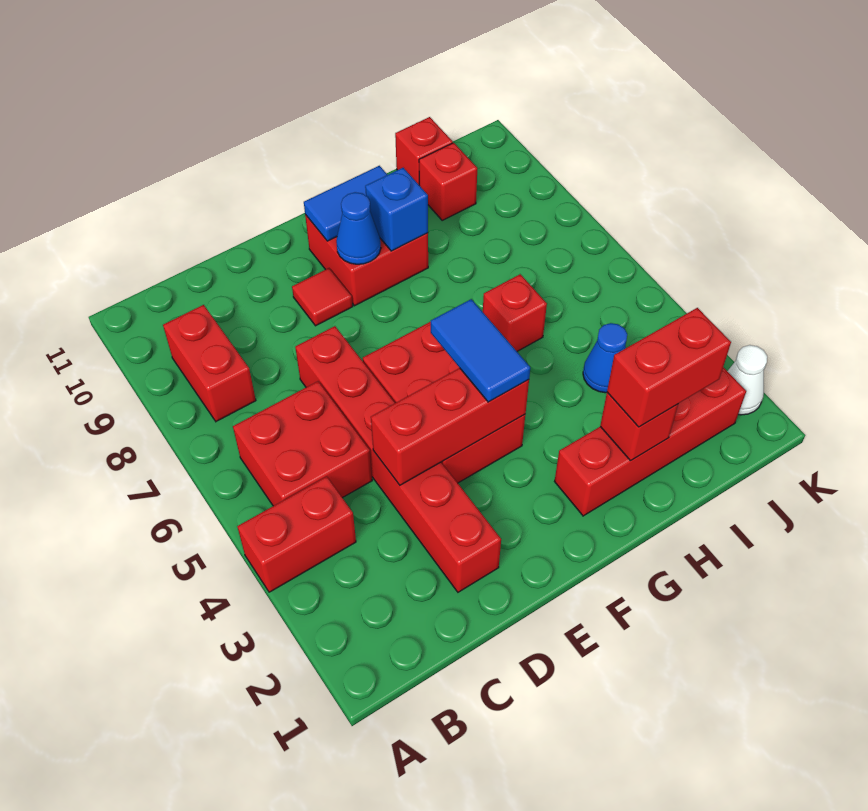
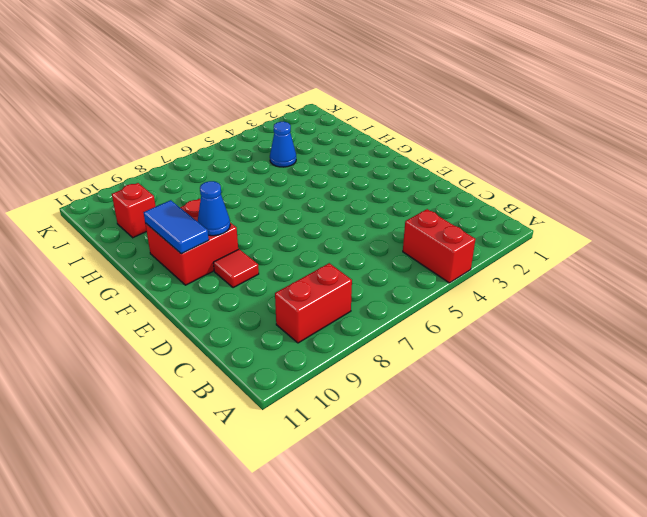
none -> red 2x2 brick [233,381,372,506]
none -> red 1x6 brick [295,326,501,592]
none -> red 2x3 brick [363,322,525,483]

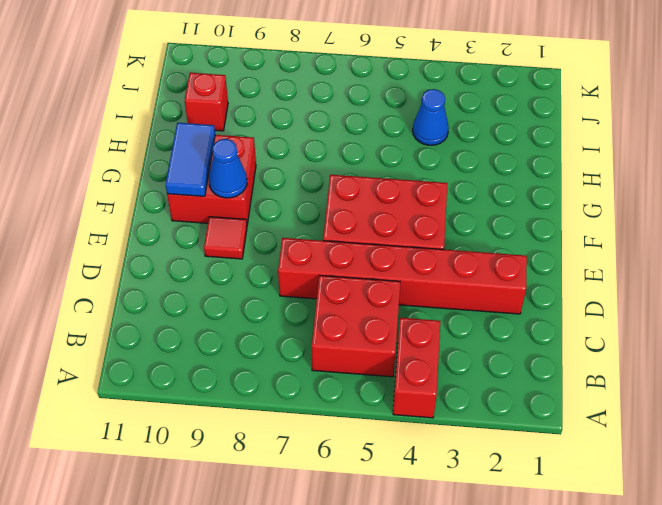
none -> red 1x2 brick [163,305,256,421]
none -> red 1x4 brick [555,367,746,516]
none -> red 1x1 brick [483,274,547,351]

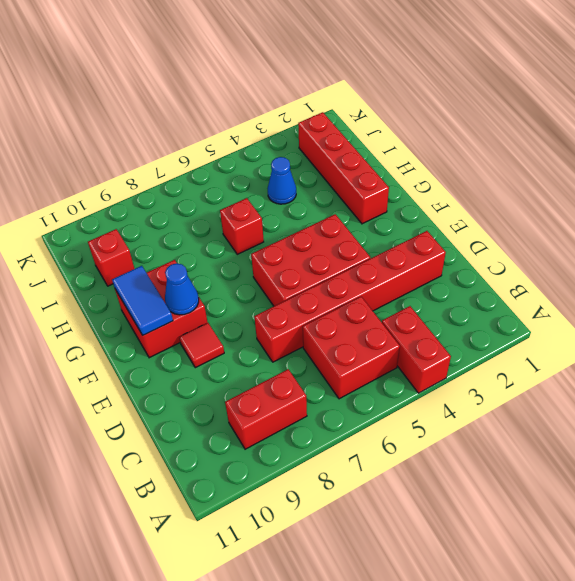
none -> red 1x1 brick [395,117,453,185]
none -> white 1x1 cone [727,345,767,415]
none -> red 1x3 brick [371,368,529,485]

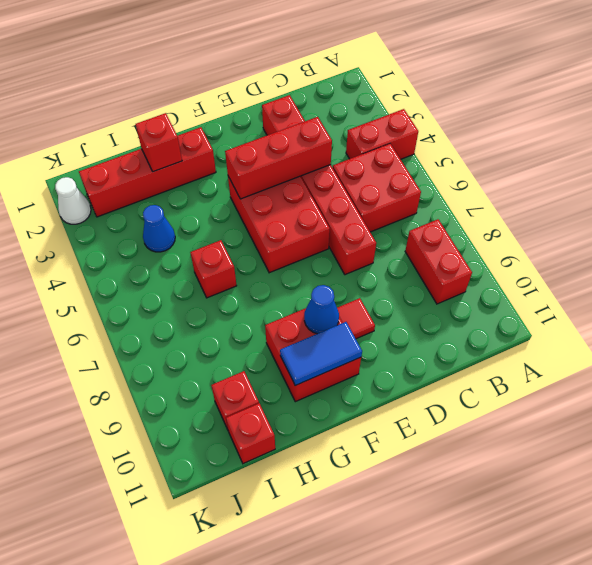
none -> blue 1x1 brick [365,168,428,251]
none -> blue 1x2 tile [431,299,530,402]
none -> red 1x2 brick [607,308,731,427]

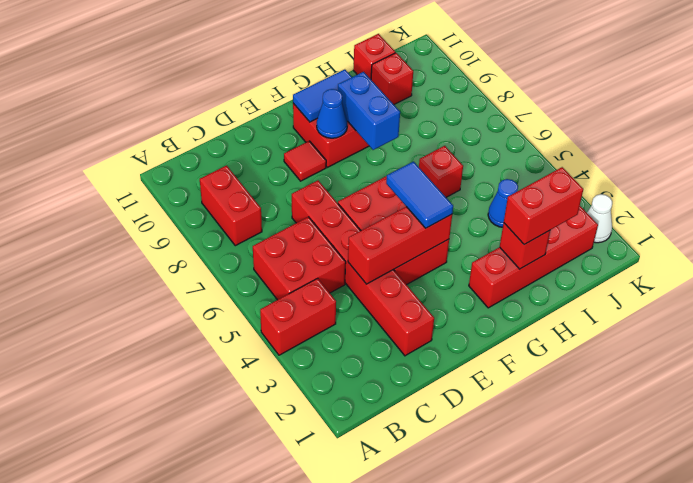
blue 1x2 brick [338,72,400,150] -> blue 1x1 brick [365,168,428,251]

